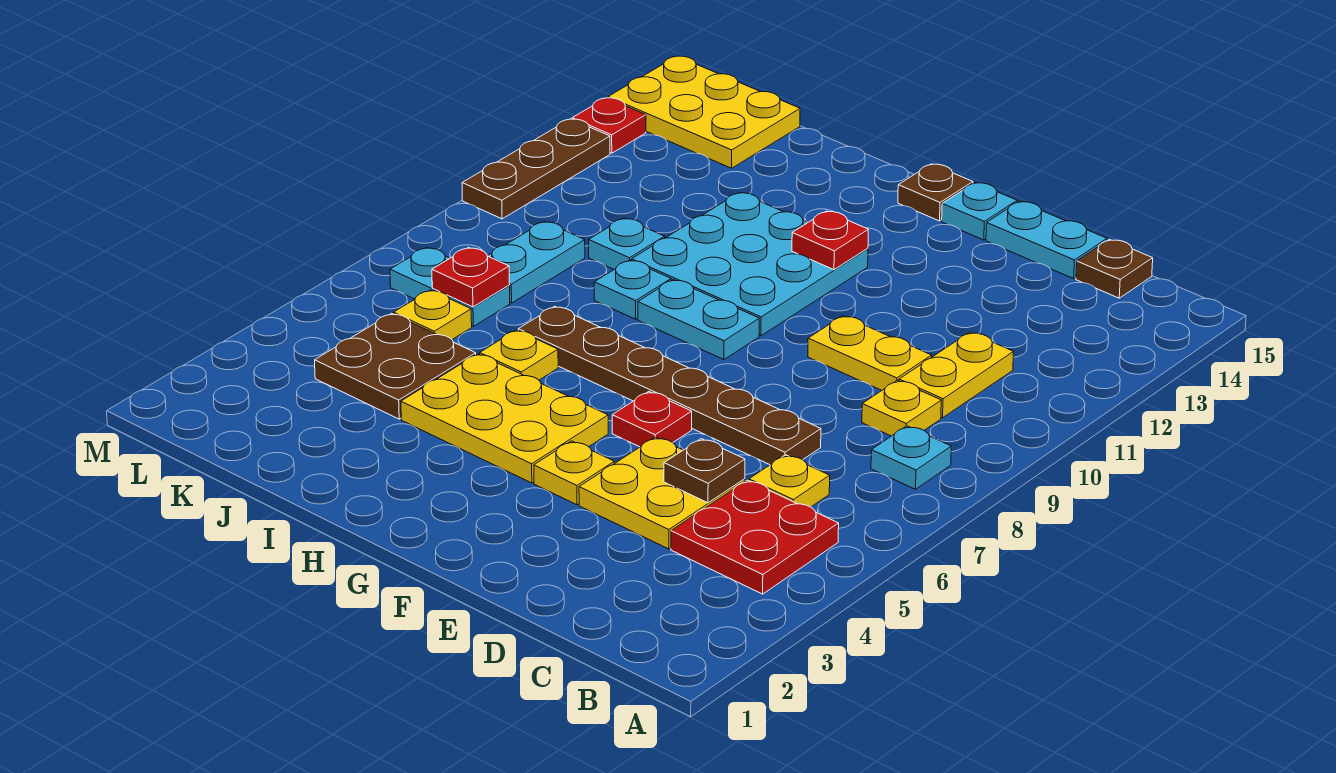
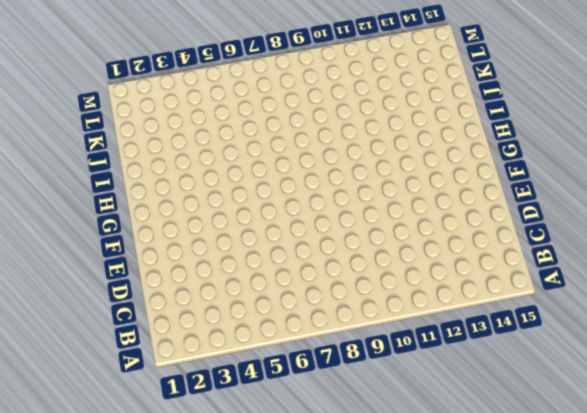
none -> red 2x2 plate [671,480,839,594]
none -> cyan 1x1 plate [871,426,951,489]
none -> yellow 1x1 plate [749,455,830,507]
none -> yellow 1x1 plate [862,380,941,436]

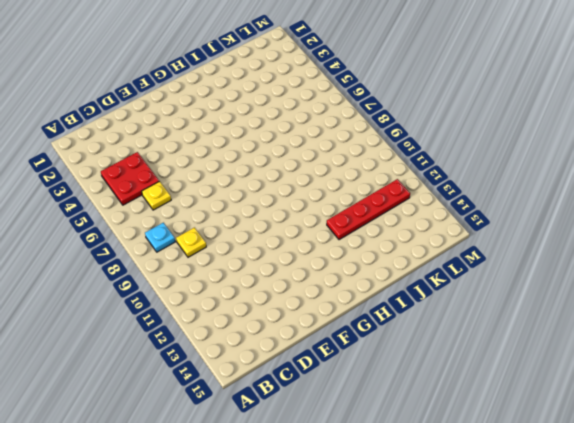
red 1x4 plate [327,179,410,240] -> cyan 3x3 plate [632,193,868,336]
none -> yellow 1x2 plate [899,332,1014,418]
none -> brown 1x1 plate [1076,239,1153,298]
none -> yellow 2x2 plate [579,437,745,549]
none -> brown 1x6 plate [518,306,821,465]

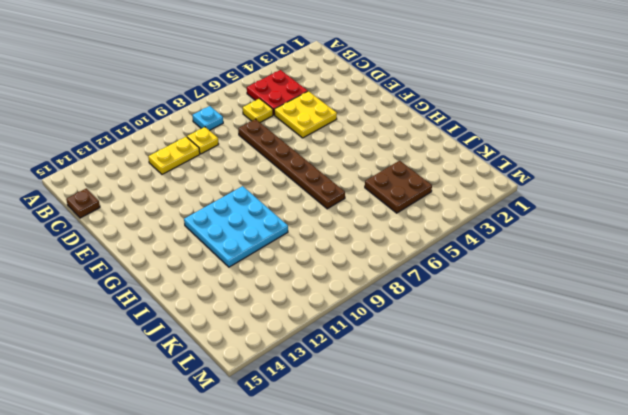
none -> yellow 1x2 plate [808,316,932,391]
none -> cyan 1x2 plate [986,201,1107,279]
none -> yellow 1x1 plate [534,441,614,505]
none -> red 1x1 plate [612,392,692,447]

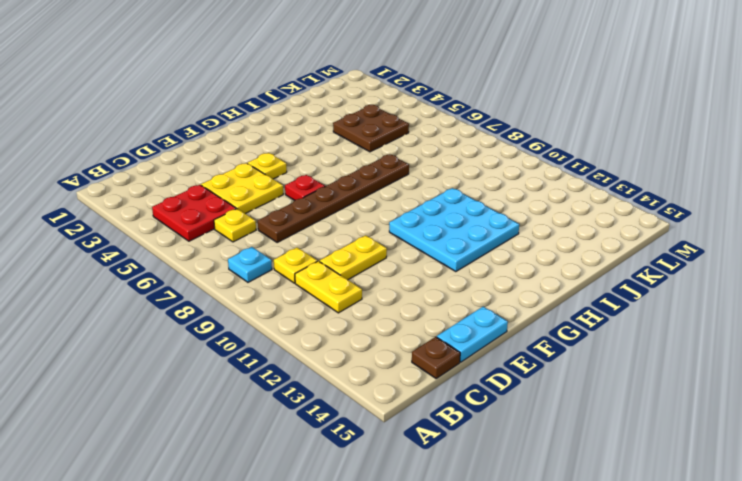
none -> cyan 1x1 plate [942,183,1017,240]
none -> yellow 2x3 plate [401,354,608,483]
none -> cyan 1x2 plate [638,280,759,360]
none -> brown 1x1 plate [898,164,973,221]

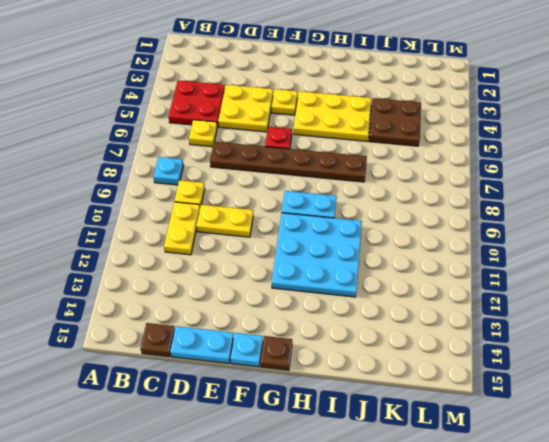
none -> yellow 1x1 plate [480,330,558,380]
none -> cyan 1x1 plate [594,260,671,319]
none -> cyan 1x1 plate [589,218,665,269]
none -> yellow 1x1 plate [394,290,472,339]

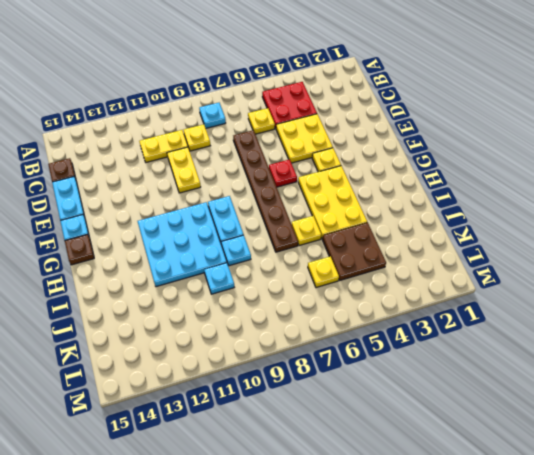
none -> cyan 1x2 plate [390,248,510,326]
none -> cyan 1x2 plate [488,222,585,303]
none -> yellow 2x3 plate [608,56,800,168]
none -> brown 1x3 plate [462,119,610,219]

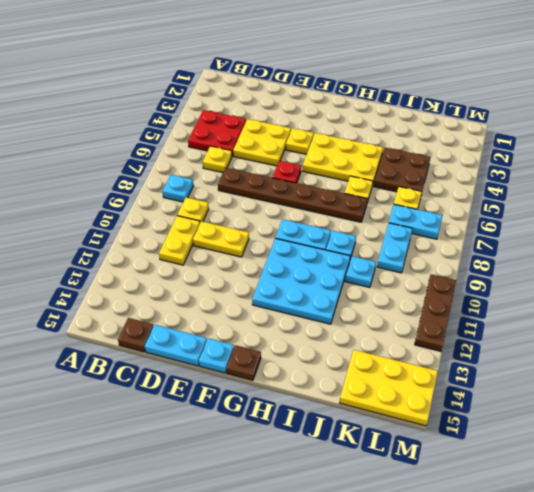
none -> red 1x1 plate [572,98,646,153]
none -> brown 1x1 plate [664,439,745,503]
none -> red 1x1 plate [792,211,868,270]
none -> red 1x1 plate [432,248,510,307]

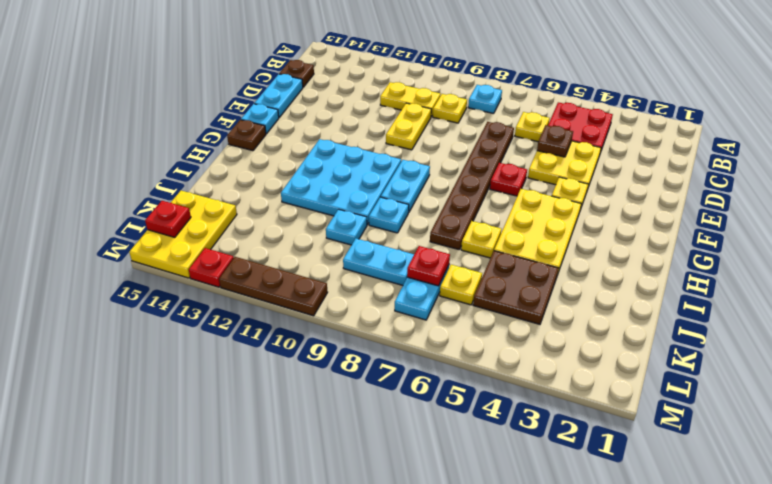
red 1x1 plate [145,201,191,237] -> red 1x1 plate moved to [792,211,868,270]

